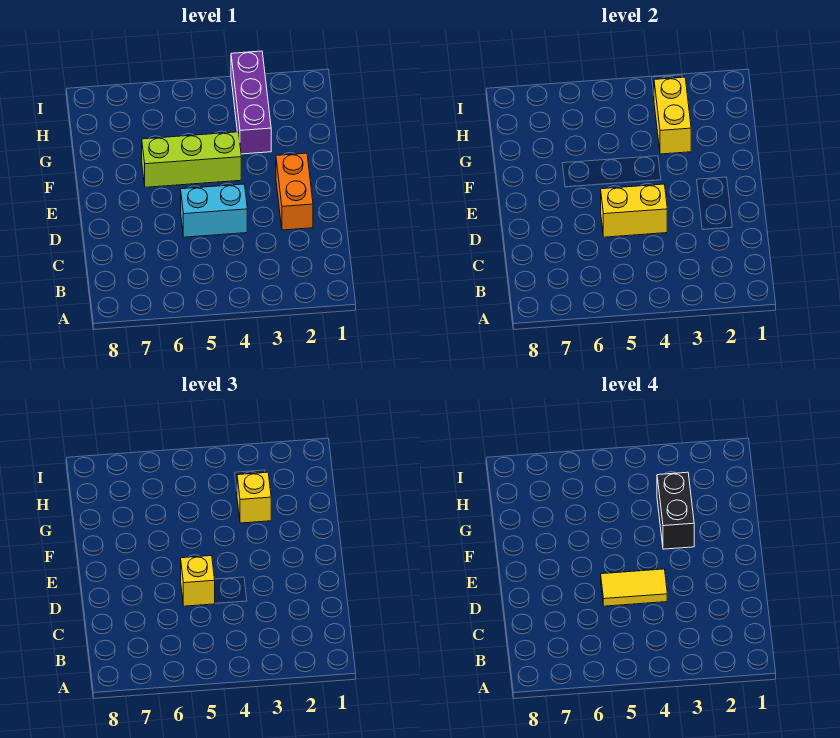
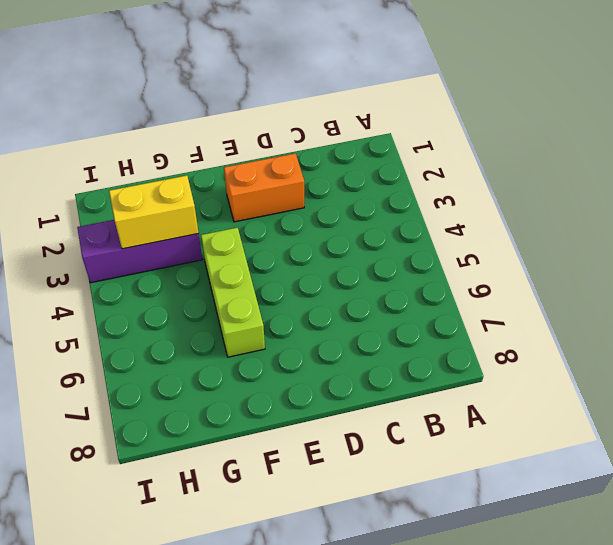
none -> cyan 1x2 brick [181,184,247,237]
none -> yellow 1x2 brick [601,184,667,237]

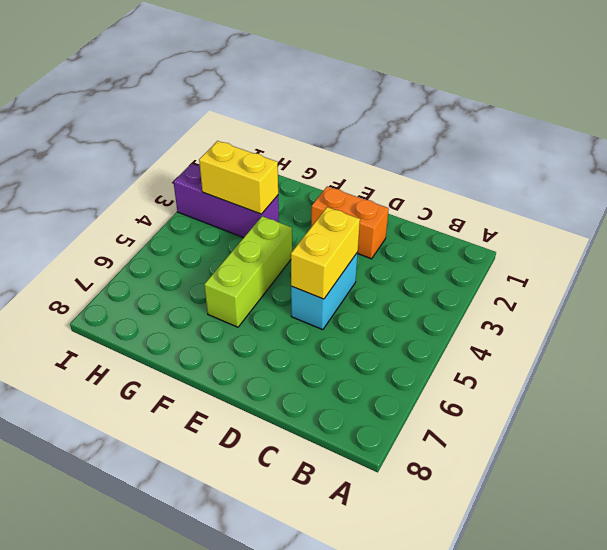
none -> yellow 1x1 brick [181,556,215,606]
none -> yellow 1x1 brick [237,472,271,523]

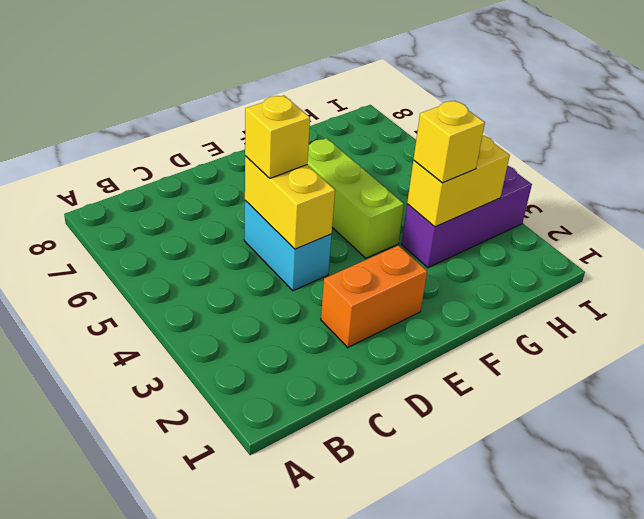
none -> yellow 1x2 tile [601,569,667,606]
none -> black 1x2 brick [657,472,694,549]

